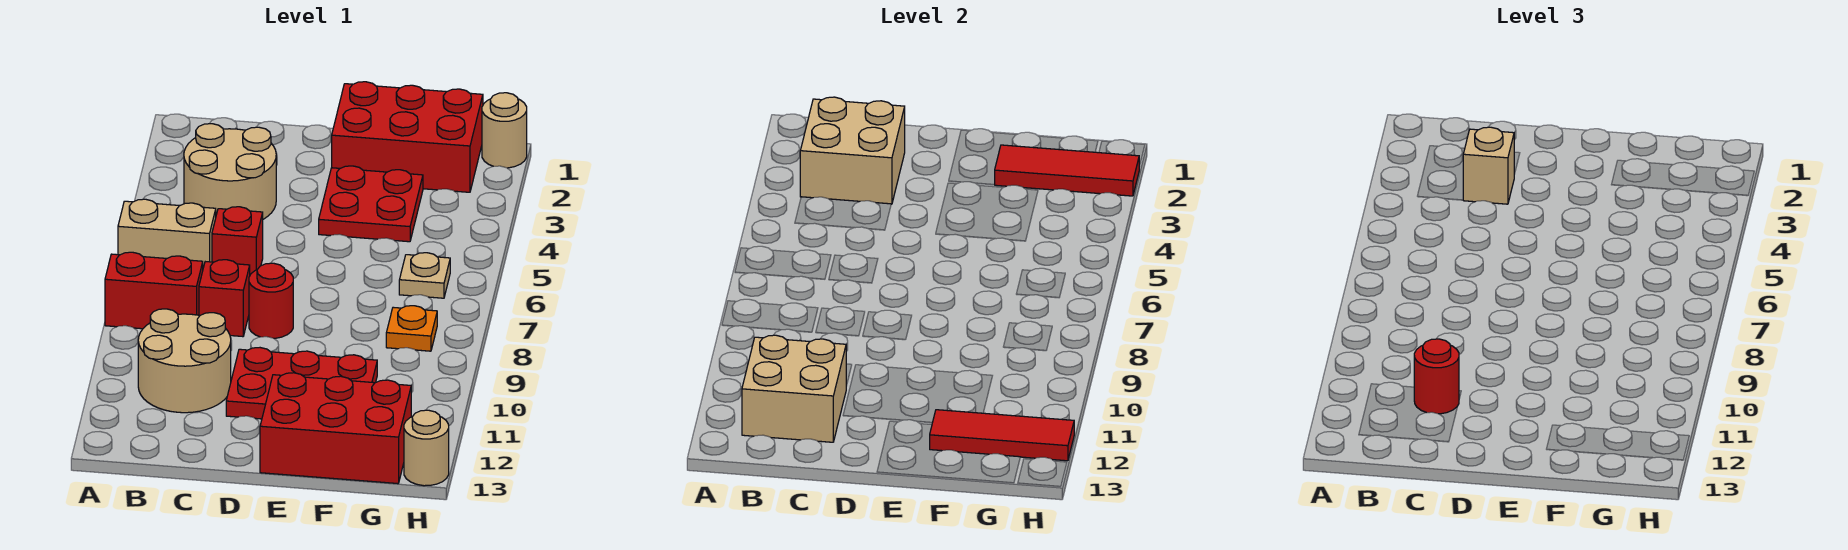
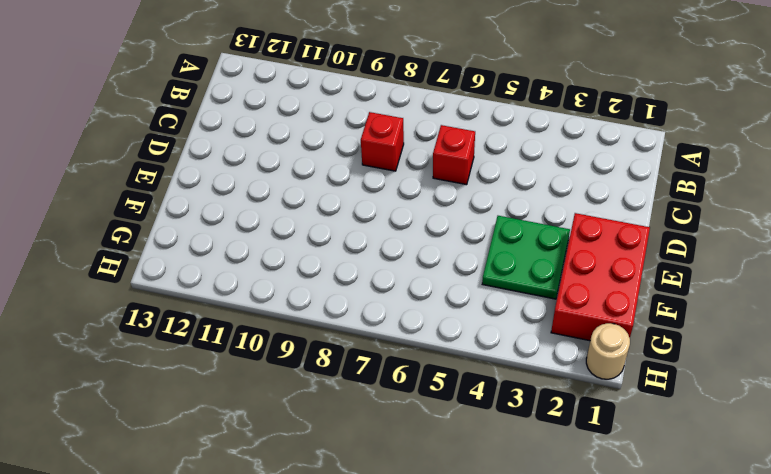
green 2x2 plate [482,216,570,299] -> red 2x2 plate [319,166,423,242]
none -> tan 1x2 brick [118,199,216,268]
none -> red 1x2 brick [105,252,203,329]
none -> tan 2x2 round brick [184,124,276,219]

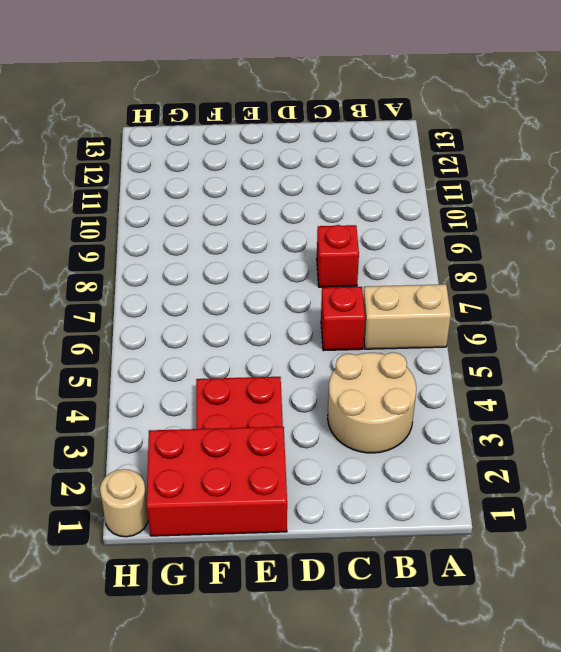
none -> red 1x2 brick [105,252,203,329]
none -> tan 2x2 round brick [138,309,231,413]
none -> red 1x1 round brick [249,263,293,338]

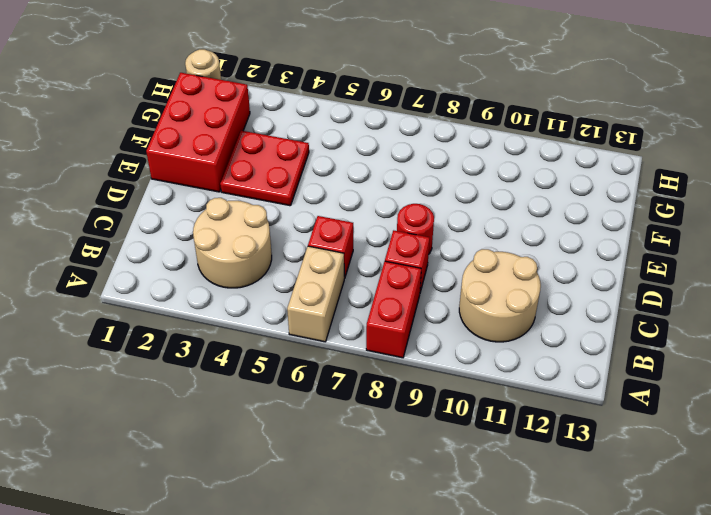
none -> red 2x3 plate [226,348,377,419]
none -> red 2x3 brick [260,373,411,484]
none -> tan 1x1 plate [399,253,450,298]

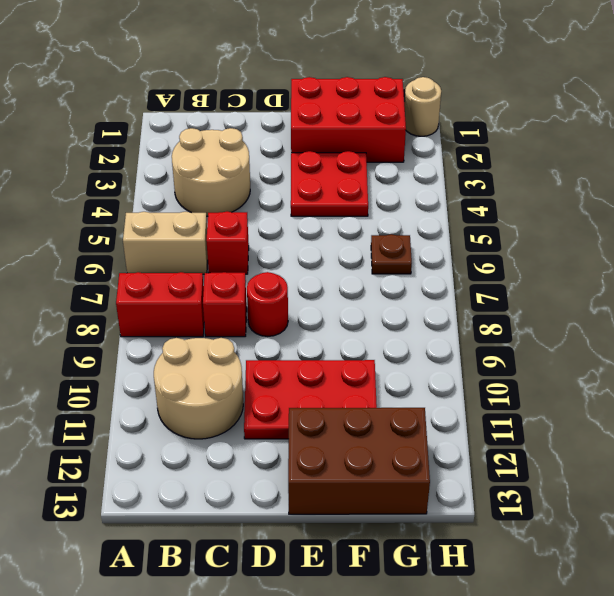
brown 2x3 brick [288,408,430,514] -> red 2x3 brick [260,373,411,484]
brown 1x1 plate [371,234,412,274] -> tan 1x1 plate [399,253,450,298]
none -> orange 1x1 plate [386,306,437,351]
none -> tan 1x1 round brick [404,410,449,486]
none -> tan 2x2 brick [800,97,905,204]

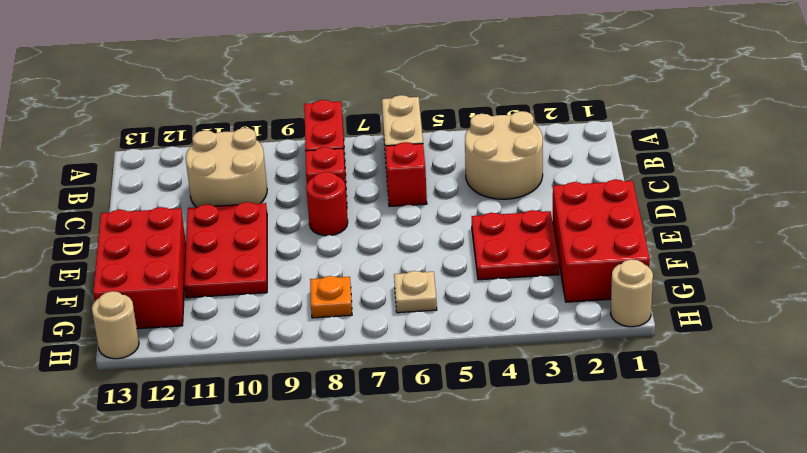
none -> tan 2x2 brick [800,97,905,204]
none -> tan 2x2 brick [742,335,846,442]
none -> red 1x3 tile [995,145,1139,196]

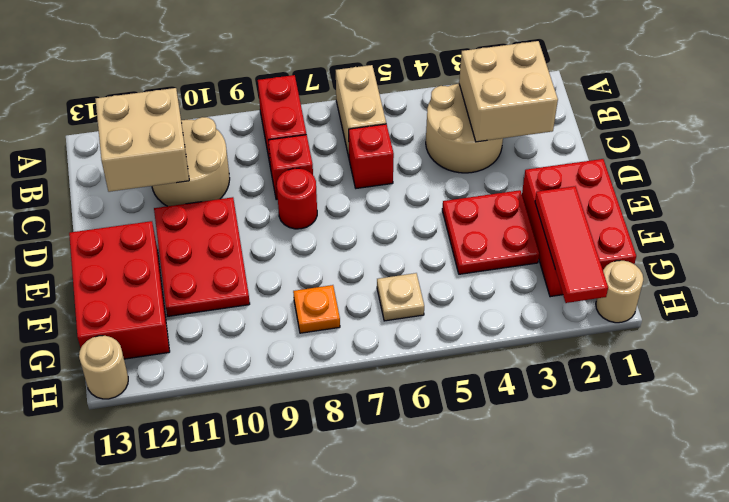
none -> red 1x3 tile [930,410,1074,461]
none -> tan 1x1 brick [1463,127,1514,204]
none -> red 1x1 round brick [1414,339,1459,414]

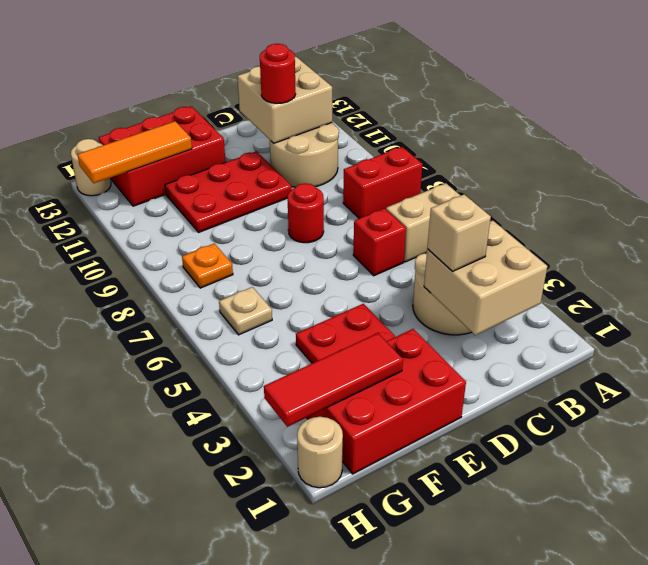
orange 1x3 tile [77,121,192,183] -> red 1x3 tile [930,410,1074,461]
none -> red 1x1 brick [199,260,250,337]

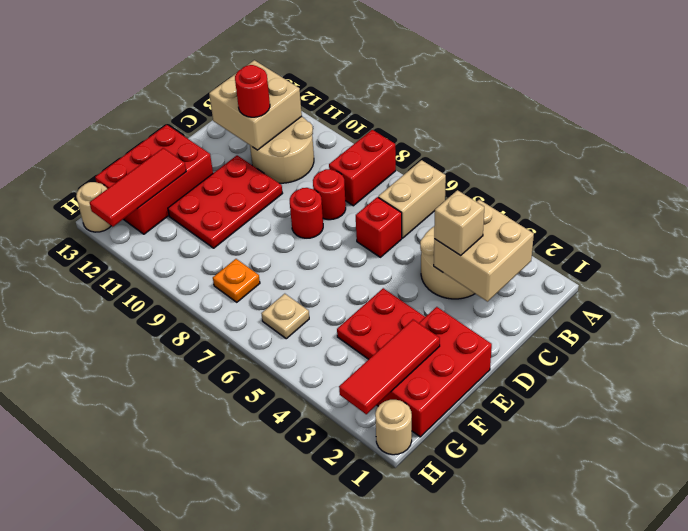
red 1x1 round brick [313,169,346,220] -> red 1x1 brick [199,260,250,337]

